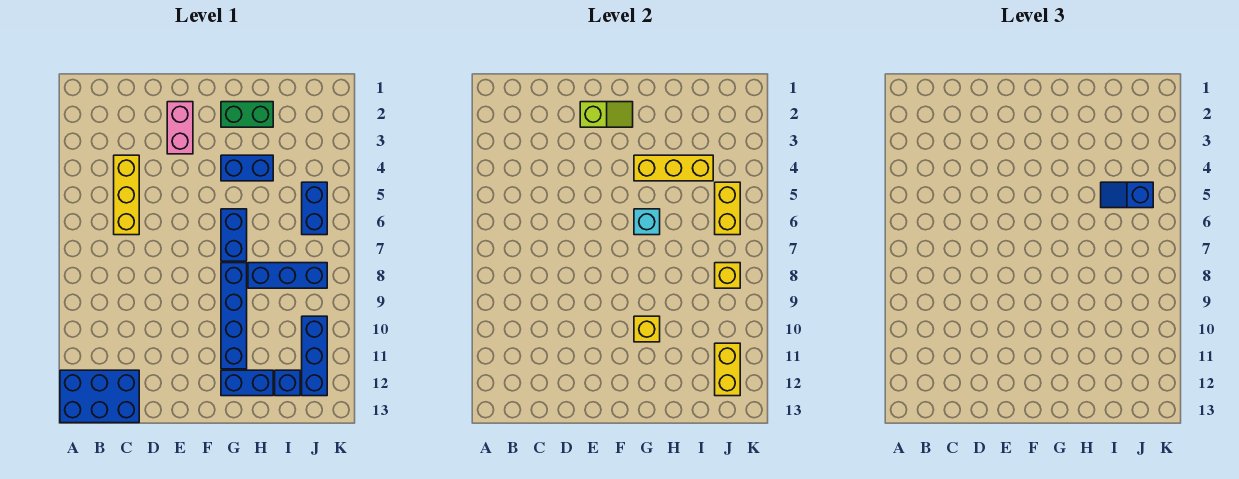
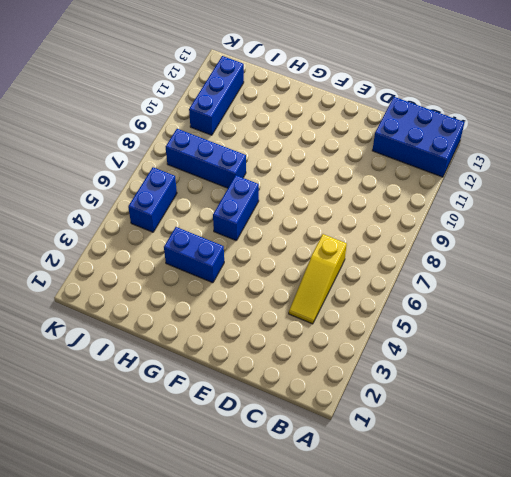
yellow 1x3 slope [289,234,347,324] -> yellow 1x3 brick [114,155,139,235]
none -> pink 1x2 brick [167,102,193,154]
none -> green 1x2 brick [221,102,273,127]
none -> blue 1x4 brick [221,263,247,369]

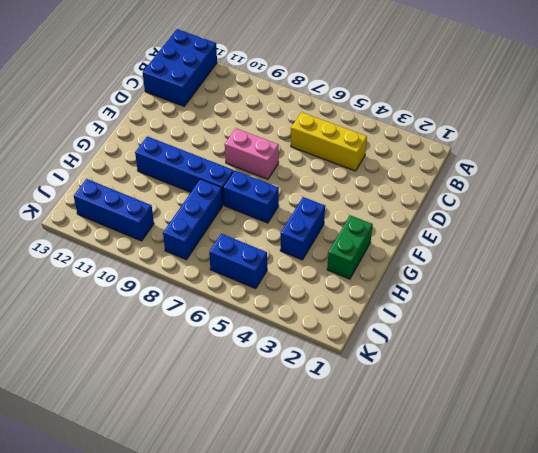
pink 1x2 brick [225,128,279,179] -> pink 1x2 brick moved to [167,102,193,154]
none -> blue 1x2 brick [221,370,273,396]
none -> blue 1x1 brick [275,370,300,396]
none -> lime 1x2 slope [580,102,633,127]

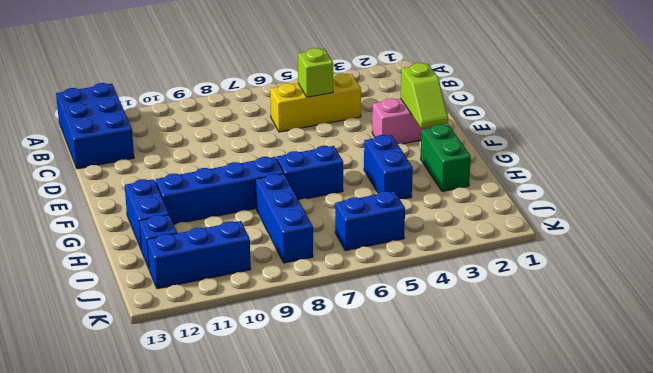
lime 1x1 brick [298,48,333,97] -> none
none -> yellow 1x3 brick [634,155,713,181]
none -> cyan 1x1 brick [634,209,660,235]
none -> yellow 1x1 brick [634,316,660,342]

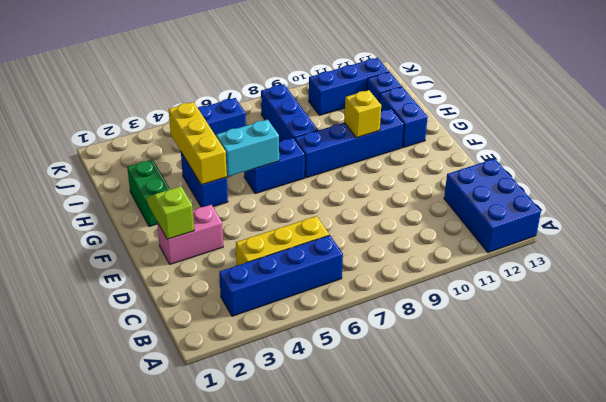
blue 1x4 brick [219,235,343,316] -> none
cyan 1x2 brick [216,119,279,177] -> cyan 1x1 brick [634,209,660,235]
none -> yellow 1x2 brick [715,182,740,235]
none -> yellow 1x1 brick [715,263,740,288]
none -> yellow 1x2 brick [715,343,740,396]

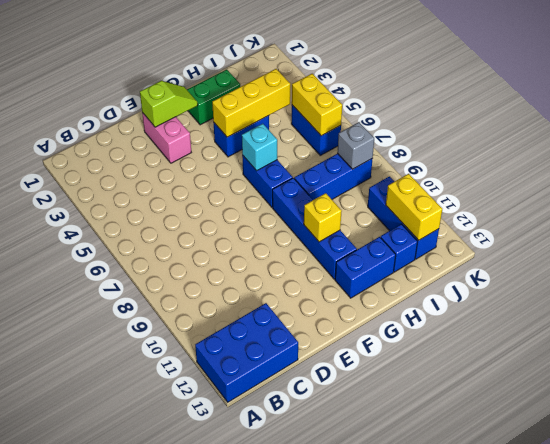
grey 1x1 brick [337,122,374,169] -> yellow 1x1 brick [715,263,740,288]
none -> yellow 1x3 brick [114,155,139,235]
none -> blue 1x2 slope [1101,182,1153,208]

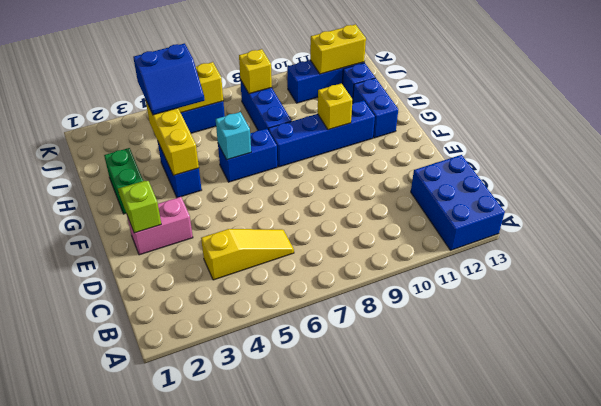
yellow 1x3 slope [201,229,294,280] -> yellow 1x3 brick [114,155,139,235]
blue 2x2 slope [133,43,205,115] -> blue 1x2 slope [1101,182,1153,208]

